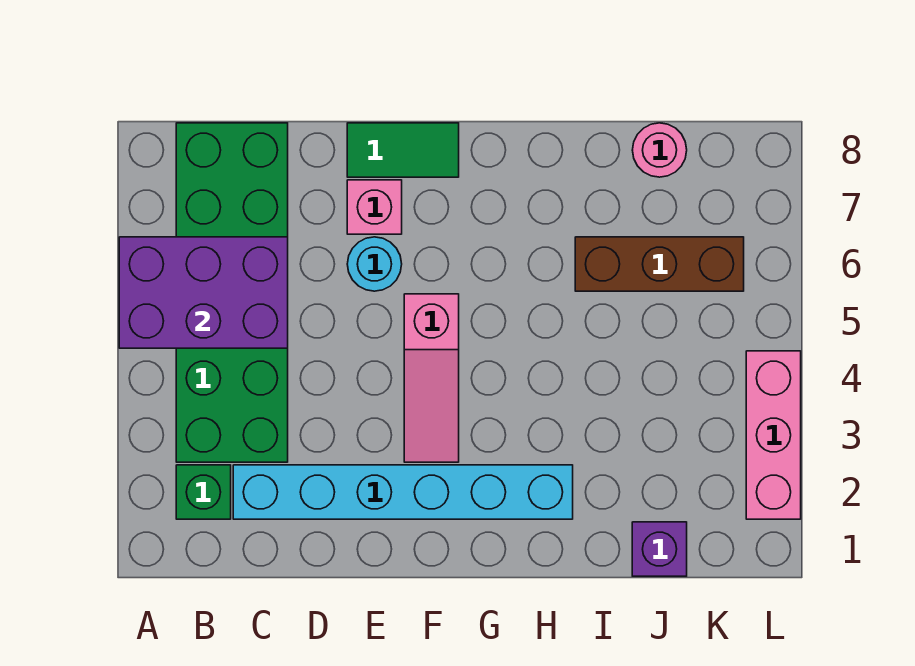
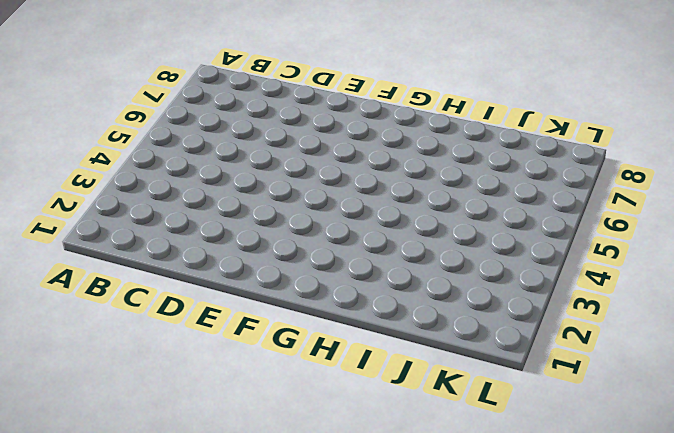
none -> green 1x1 brick [176,465,231,519]
none -> green 2x6 brick [176,123,288,462]
none -> cyan 1x6 brick [233,465,573,519]

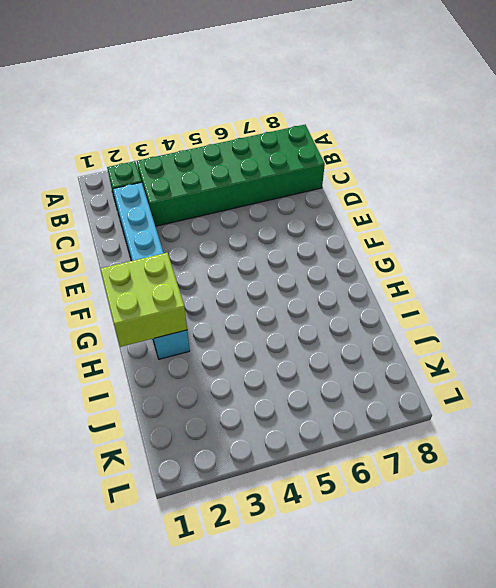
lime 2x2 brick [100,253,187,347] -> none
none -> cyan 1x1 round brick [347,237,402,291]
none -> pink 1x1 brick [347,180,402,234]
none -> green 1x2 tile [347,123,459,177]

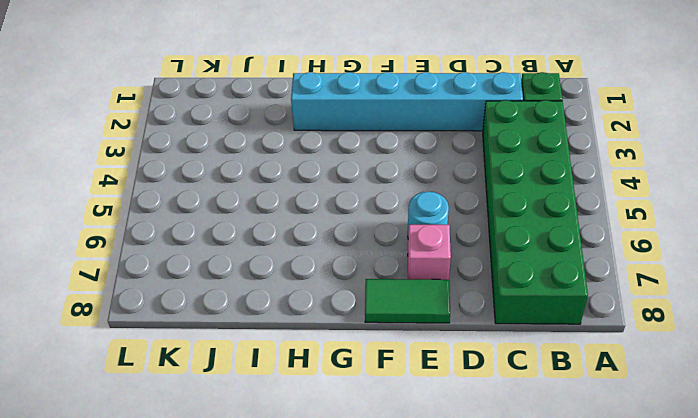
none -> pink 1x3 slope [404,294,459,462]
none -> brown 1x3 brick [575,237,744,291]
none -> purple 1x1 brick [632,522,687,576]

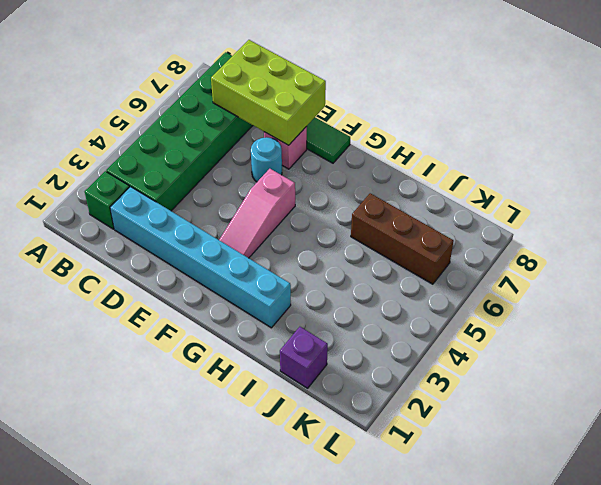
lime 2x3 brick [211,40,326,145] -> none
none -> pink 1x1 round brick [632,123,687,177]
none -> pink 1x3 brick [746,351,801,519]
none -> purple 2x3 brick [119,237,288,348]

